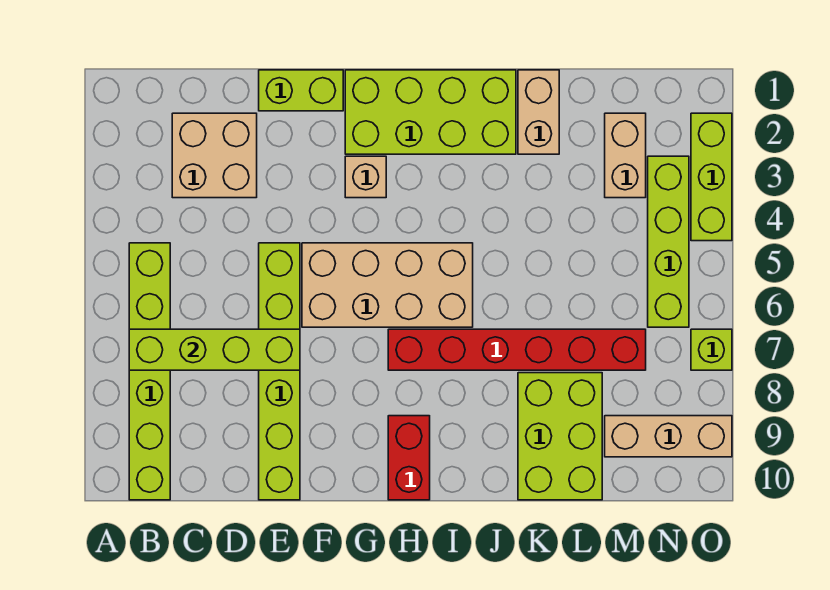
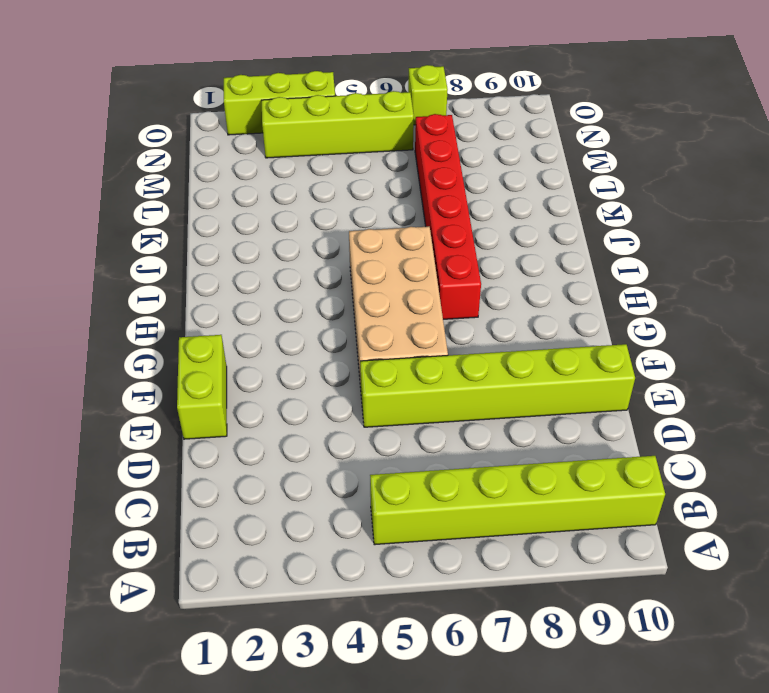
none -> tan 2x2 brick [172,113,257,198]
none -> lime 2x4 brick [345,70,516,154]
none -> tan 1x1 brick [345,156,386,198]

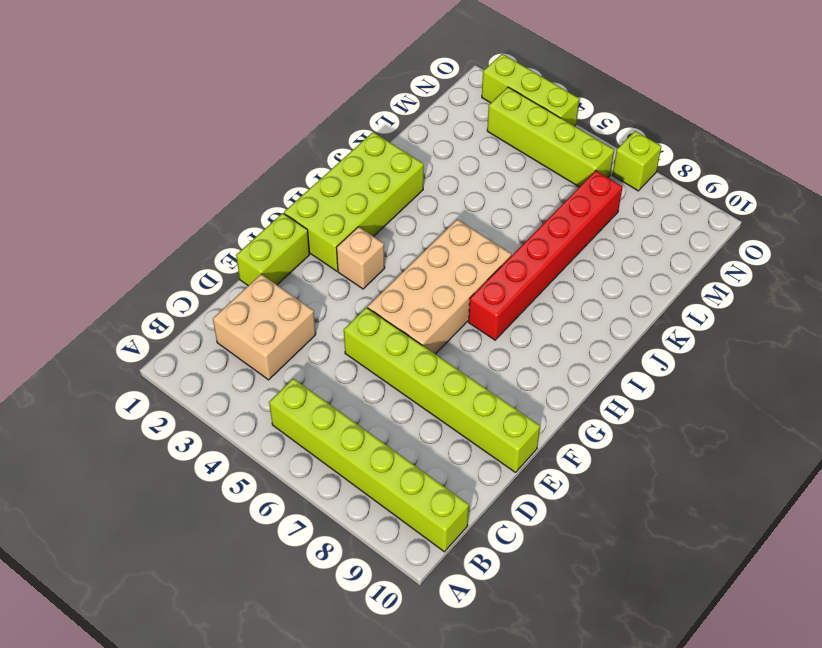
none -> red 1x2 brick [388,416,430,500]
none -> tan 1x2 brick [518,70,559,154]
none -> lime 2x3 brick [518,373,602,500]

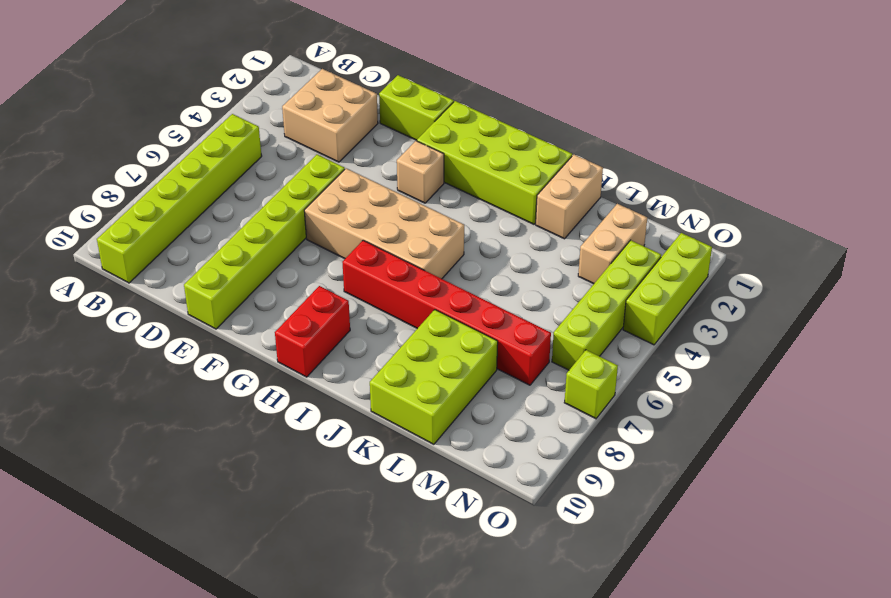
none -> tan 1x3 brick [605,416,732,457]
none -> lime 1x4 brick [129,329,300,370]

